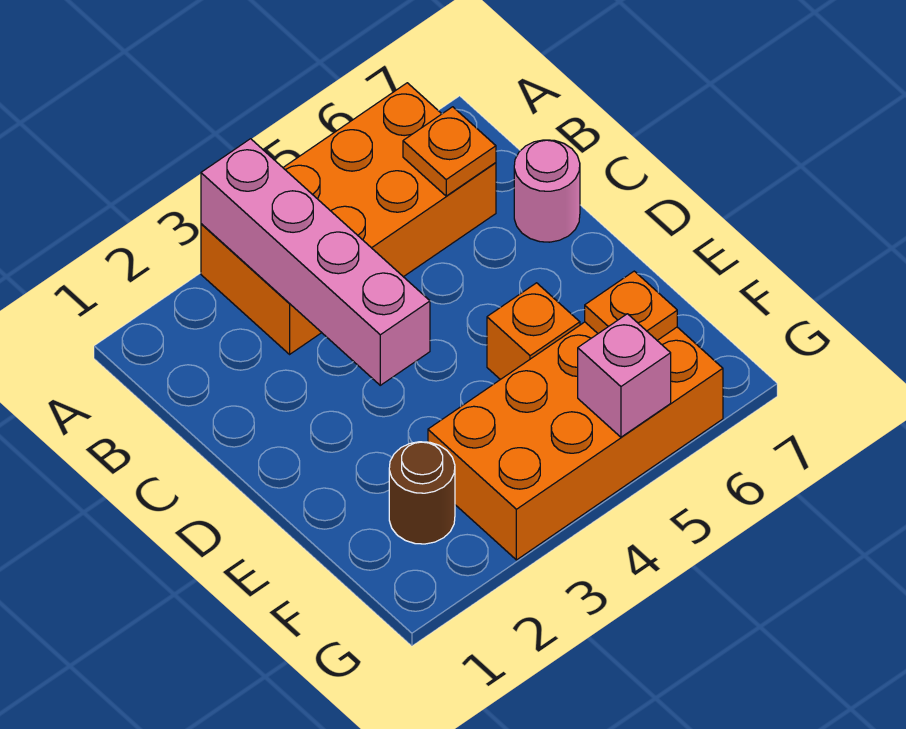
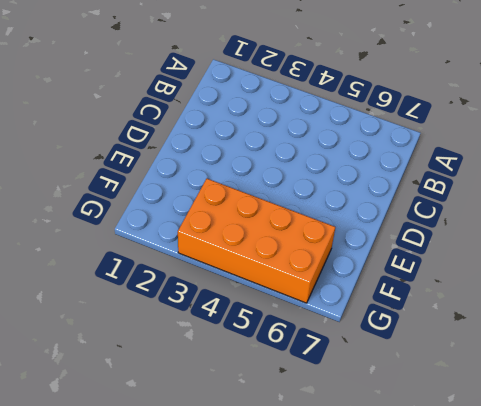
none -> orange 2x4 brick [201,83,496,354]
none -> pink 1x1 round brick [514,140,580,242]

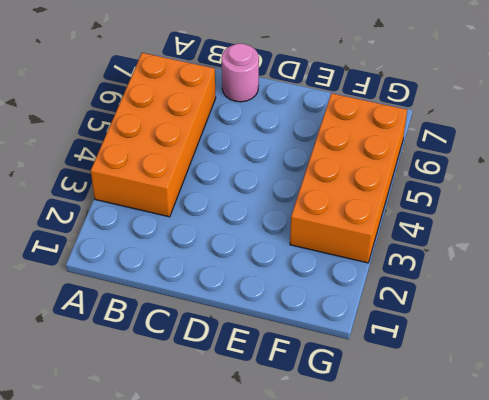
none -> orange 1x1 brick [487,283,580,380]
none -> brown 1x1 round brick [389,442,455,544]

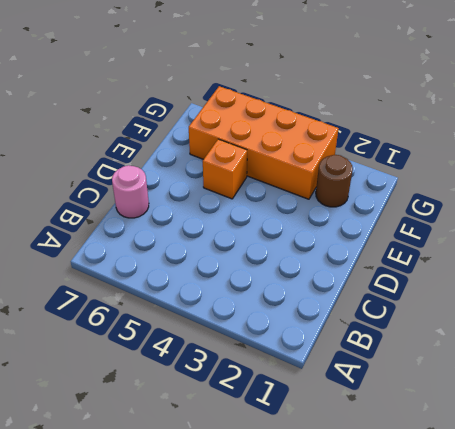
none -> orange 2x4 brick [201,83,496,354]
none -> pink 1x4 brick [201,139,430,385]

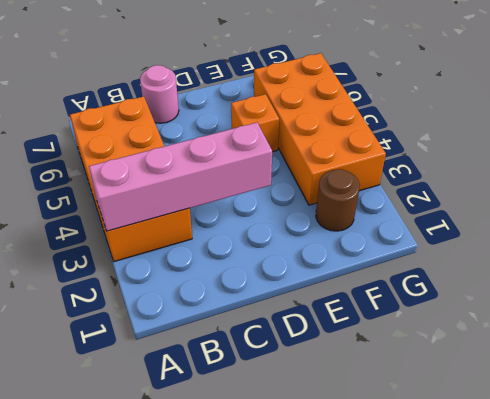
none -> orange 1x1 plate [403,107,496,196]
none -> orange 1x1 plate [585,271,677,340]

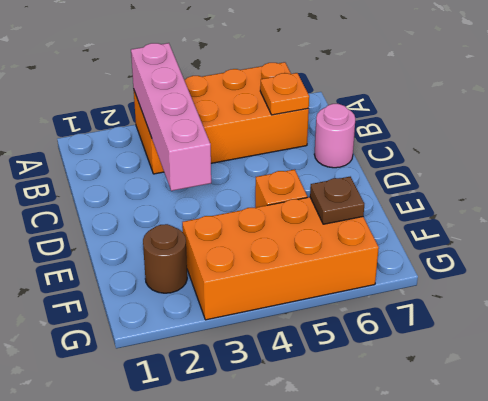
brown 1x1 plate [310,177,364,224] -> orange 1x1 plate [585,271,677,340]
none -> pink 1x1 brick [578,314,671,437]

